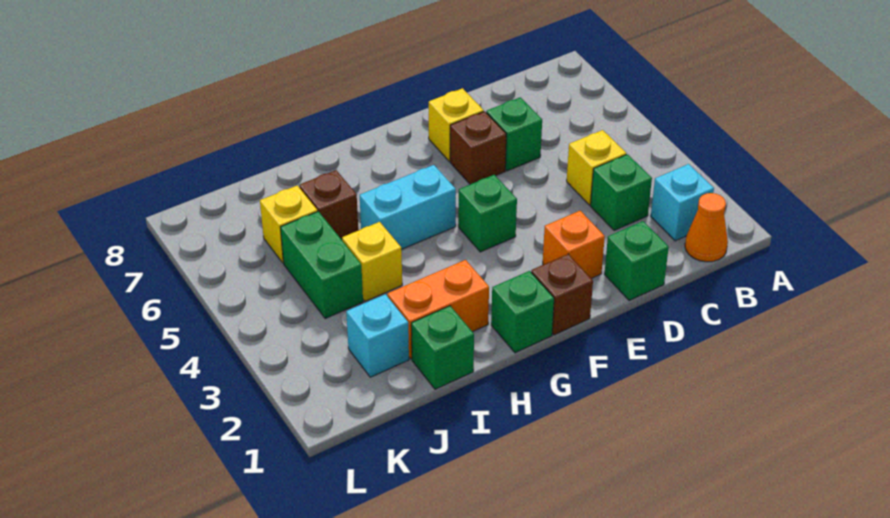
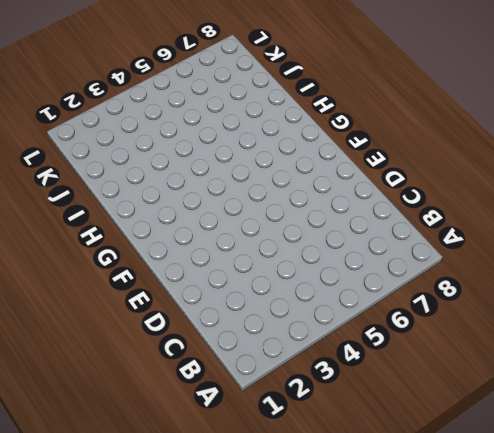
none -> orange 1x1 cone [685,193,728,262]
none -> cyan 1x1 brick [651,164,714,241]
none -> green 1x1 brick [591,154,652,231]

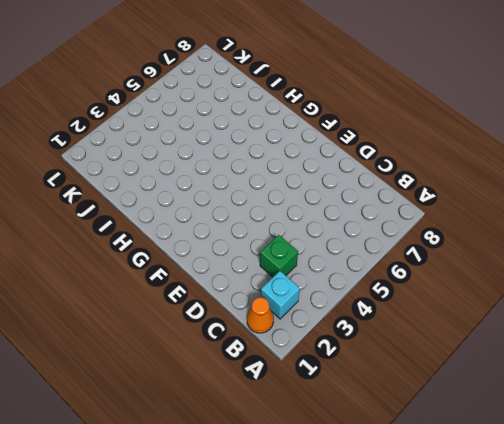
none -> yellow 1x1 brick [567,130,626,205]
none -> green 1x1 brick [604,221,669,301]
none -> green 1x1 brick [486,97,542,171]

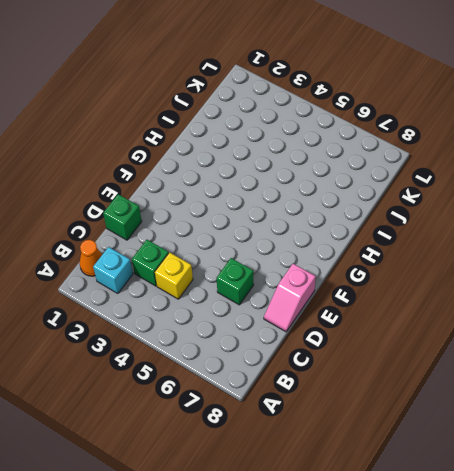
pink 1x2 slope [264,264,316,332] -> none
none -> orange 1x1 brick [543,211,605,278]
none -> brown 1x1 brick [450,111,506,184]
none -> yellow 1x1 brick [429,88,484,161]

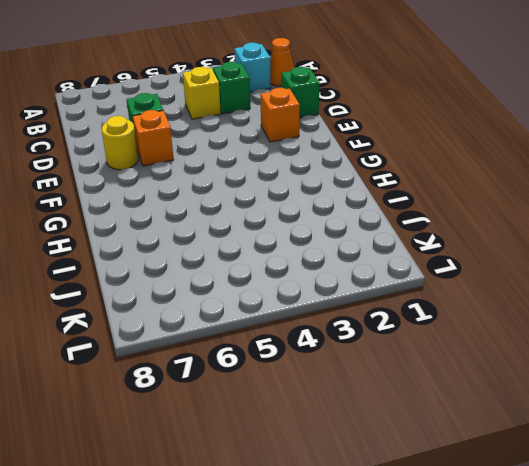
orange 1x1 brick [132,110,174,166] -> brown 1x1 brick [450,111,506,184]
yellow 1x1 round brick [102,116,138,170] -> yellow 1x1 brick [429,88,484,161]
none -> brown 1x1 brick [531,254,593,335]
none -> green 1x1 brick [458,175,517,252]
none -> green 1x1 brick [491,271,554,353]

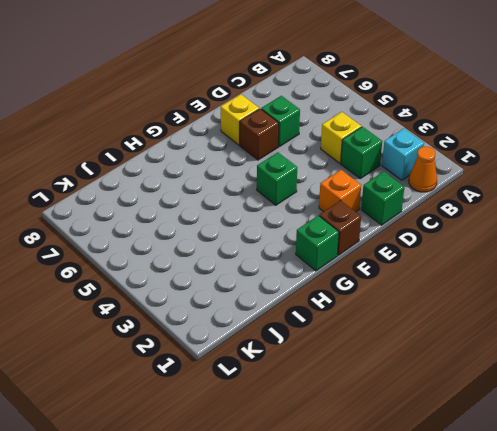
none -> cyan 1x2 brick [360,165,456,249]
none -> orange 1x2 brick [388,260,489,359]
none -> green 1x1 brick [411,306,474,389]

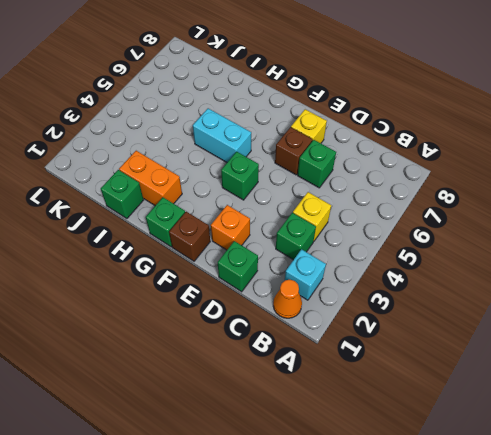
none -> yellow 1x1 brick [342,222,402,301]
none -> brown 1x1 brick [299,170,358,239]
none -> cyan 1x1 brick [346,294,409,377]

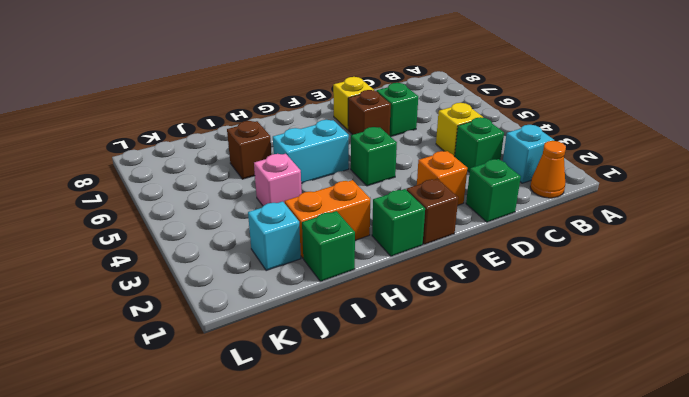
pink 1x1 brick [254,154,302,206] -> yellow 1x1 brick [342,222,402,301]
none -> green 1x2 brick [281,211,363,318]
none -> yellow 1x1 brick [260,185,318,263]

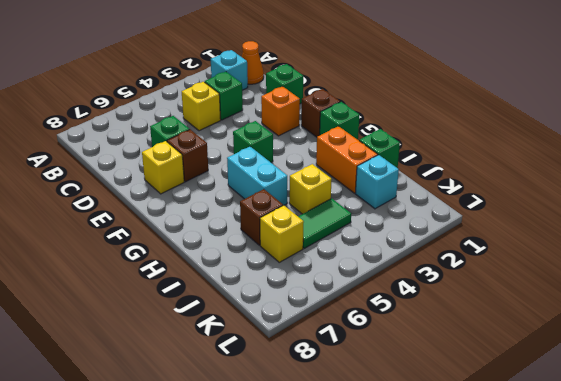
green 1x2 tile [298,198,351,248] -> green 1x2 brick [281,211,363,318]

